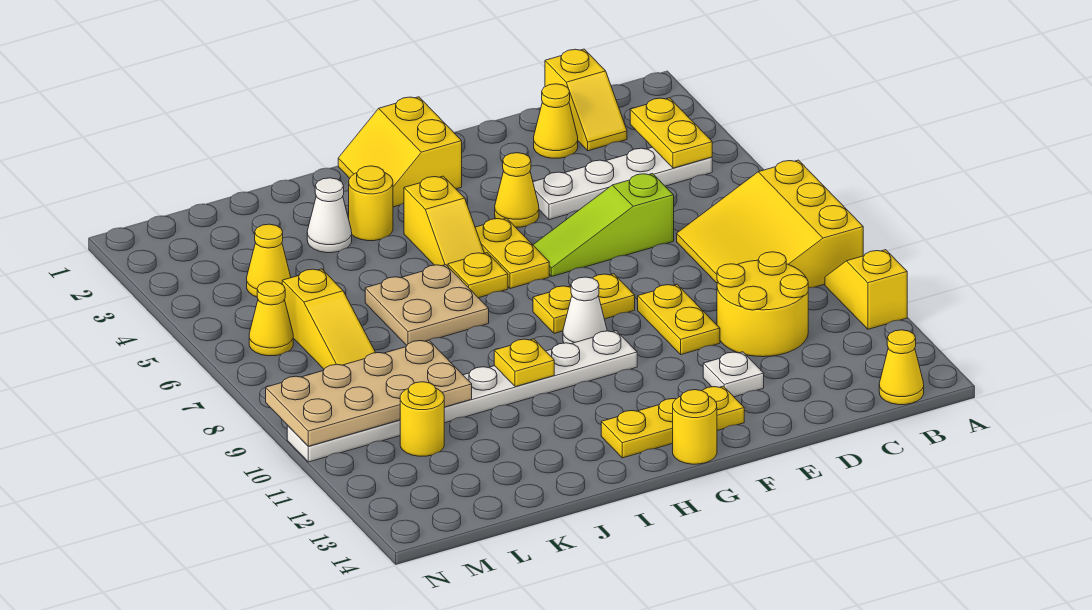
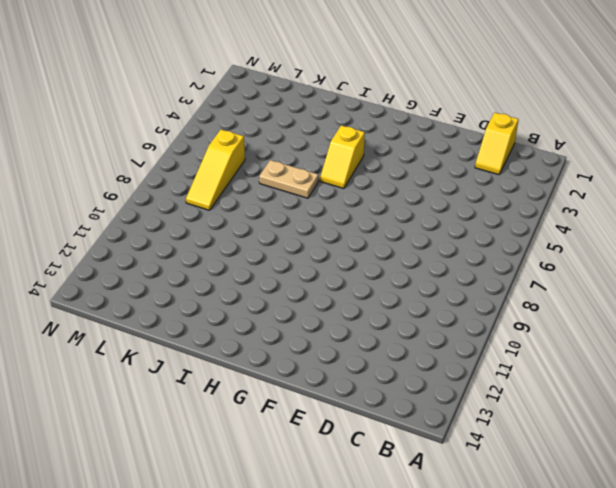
tan 1x2 plate [259,160,318,198] -> tan 2x2 plate [365,265,489,345]
none -> yellow 3x3 slope [677,160,863,288]
none -> yellow 1x2 slope [825,250,907,329]
none -> white 1x4 plate [533,147,712,220]
none -> yellow 1x1 cone [879,330,924,405]

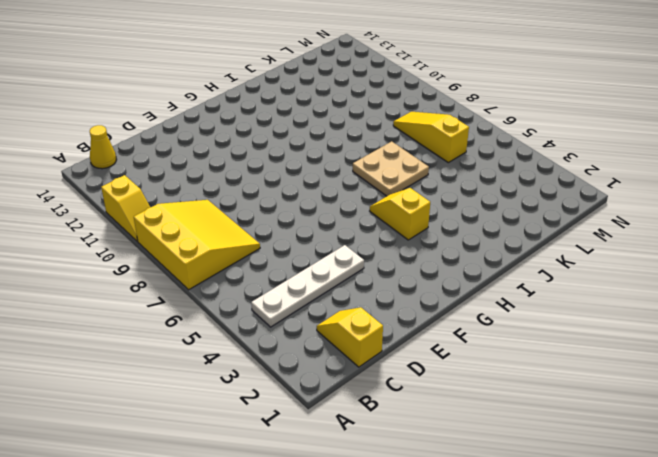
none -> yellow 2x2 round brick [717,252,808,357]
none -> yellow 1x1 cone [534,84,578,158]
none -> lime 1x3 slope [533,174,674,277]
none -> yellow 1x2 plate [638,284,720,354]

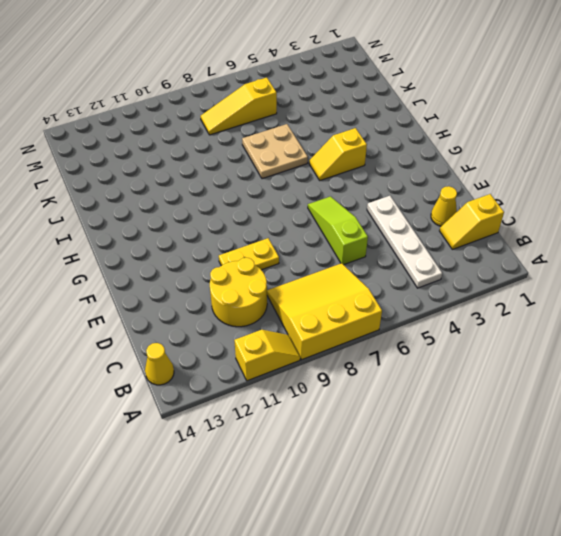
none -> white 1x1 plate [703,352,764,397]
none -> yellow 1x1 cone [495,153,539,227]
none -> yellow 1x2 plate [533,274,635,333]
none -> yellow 1x3 plate [601,386,744,458]

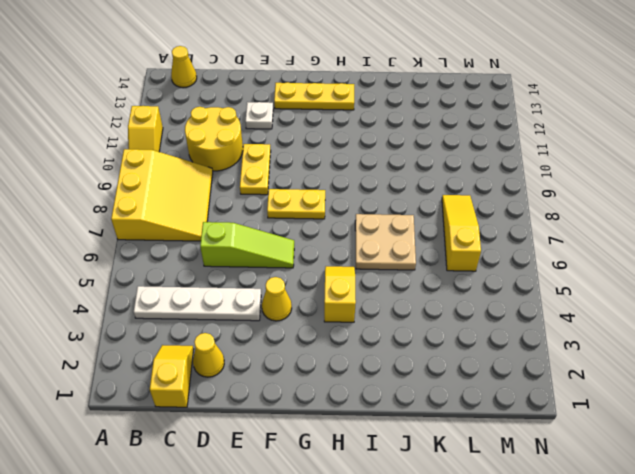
none -> yellow 2x2 slope [338,97,462,207]
none -> yellow 1x2 plate [475,218,549,289]
none -> white 1x1 cone [563,277,607,344]
none -> white 1x8 plate [287,331,637,462]

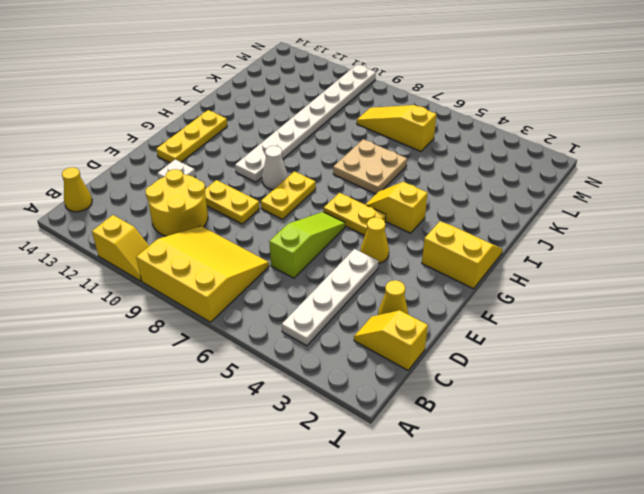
none -> yellow 1x1 round brick [673,390,717,464]
none -> yellow 1x1 plate [448,253,508,298]
none -> yellow 1x1 round brick [349,166,393,241]
none -> white 1x1 cone [307,178,352,253]

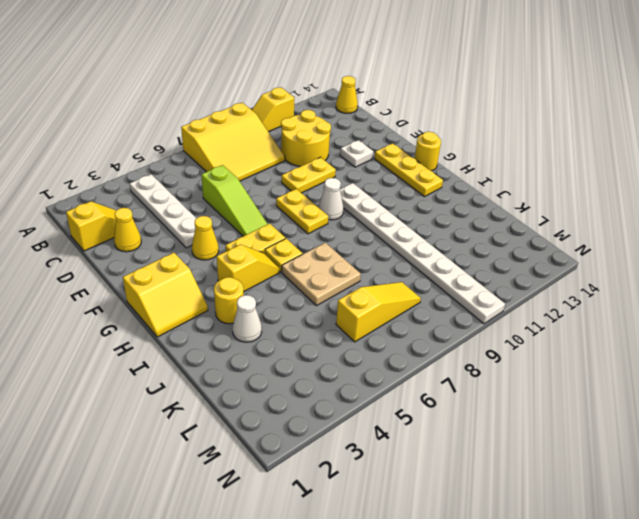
none -> yellow 1x1 cone [247,224,291,297]
none -> yellow 1x1 round brick [400,382,444,456]
none -> yellow 1x1 cone [249,281,293,356]
none -> yellow 1x2 plate [630,98,712,168]

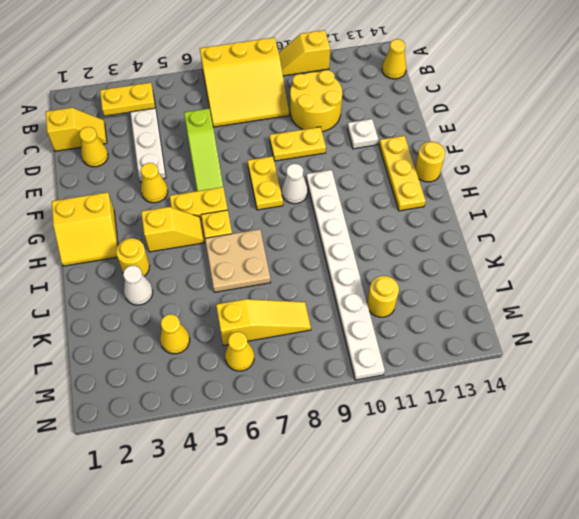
none -> yellow 1x1 plate [494,339,554,387]
none -> tan 2x4 plate [266,340,472,446]

